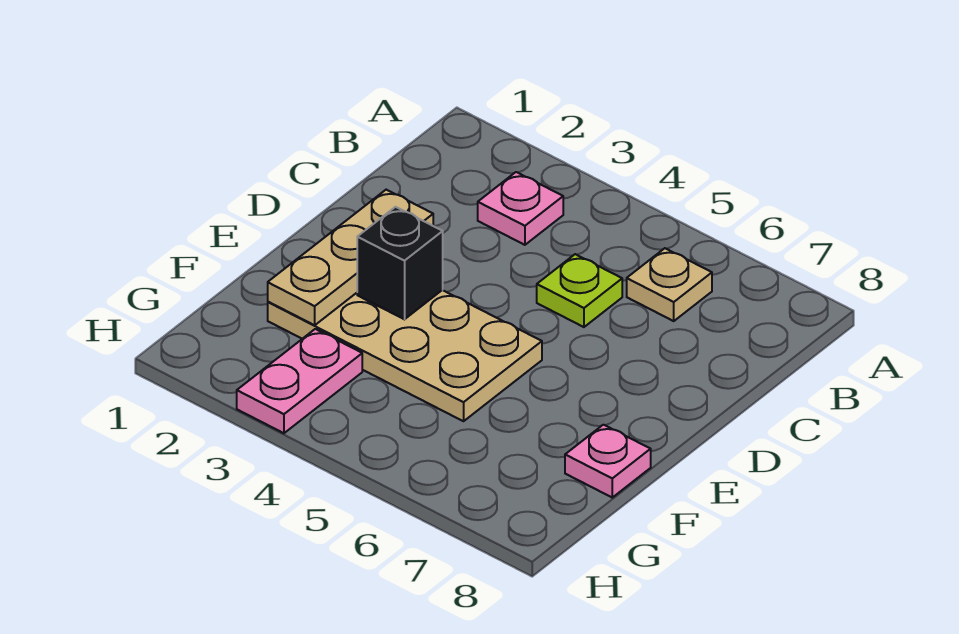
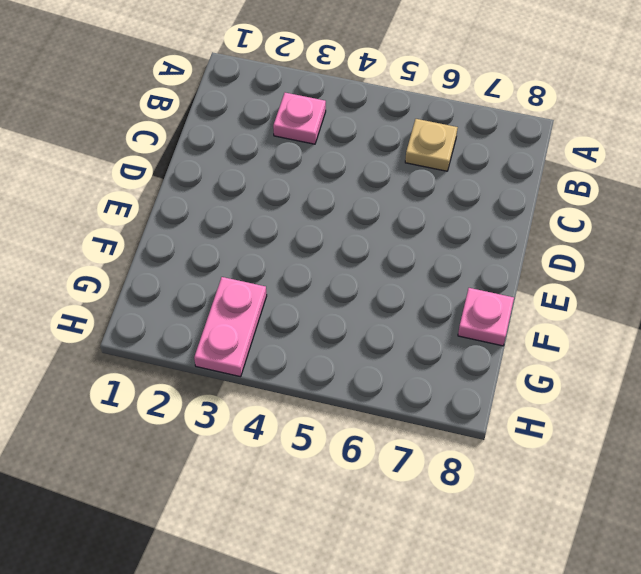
none -> lime 1x1 plate [537,254,622,327]
none -> tan 2x4 plate [268,290,542,421]

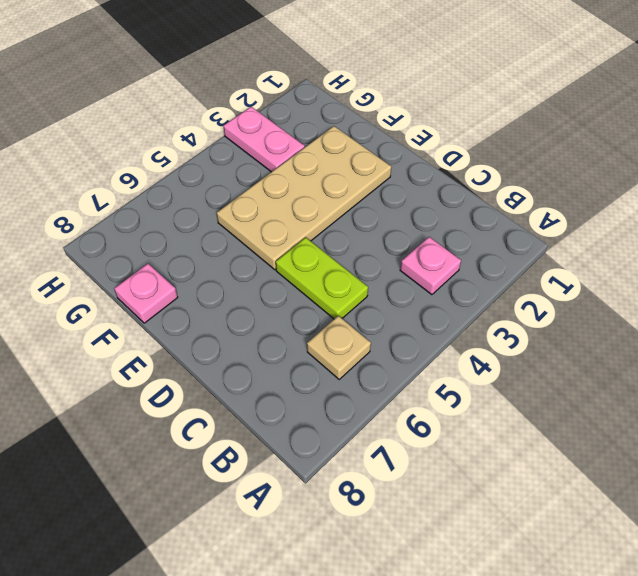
lime 1x2 plate [276,237,368,319] -> lime 1x1 plate [537,254,622,327]
none -> tan 1x3 plate [268,190,433,325]
none -> black 1x1 brick [357,207,443,319]

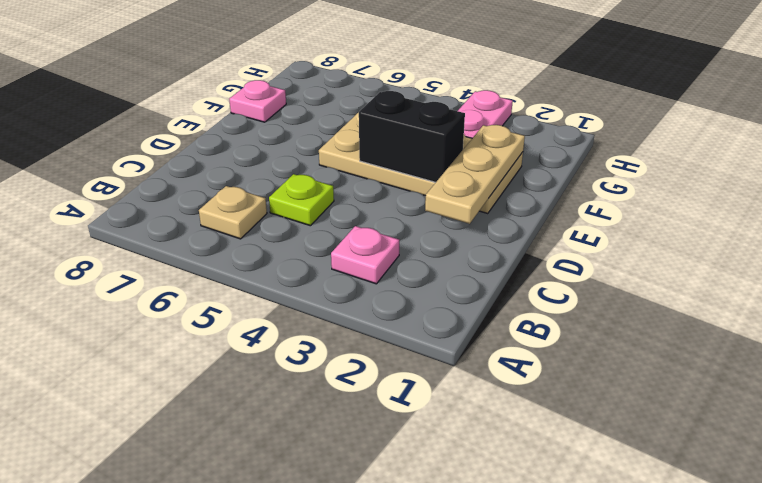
black 1x2 brick [359,91,465,182] -> black 1x1 brick [357,207,443,319]

